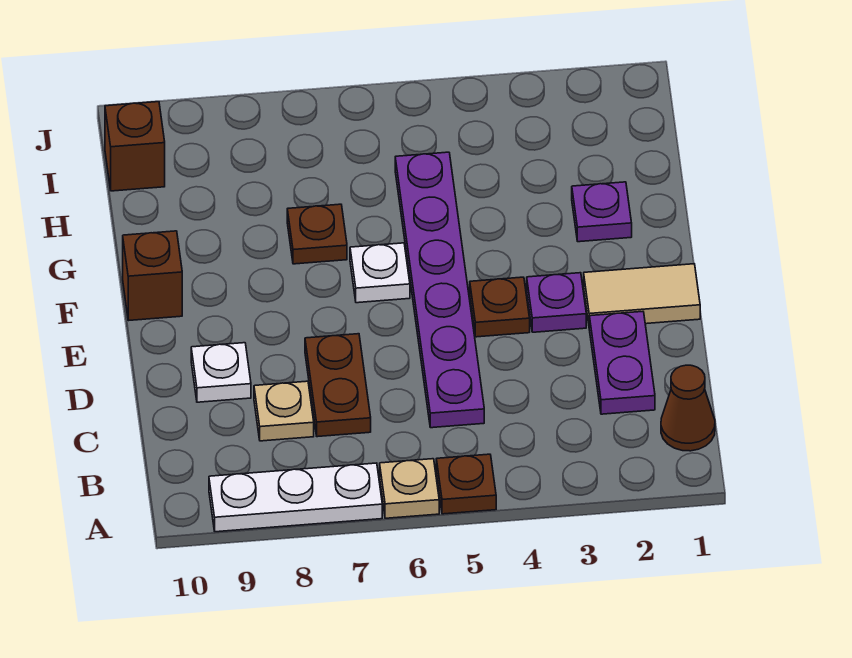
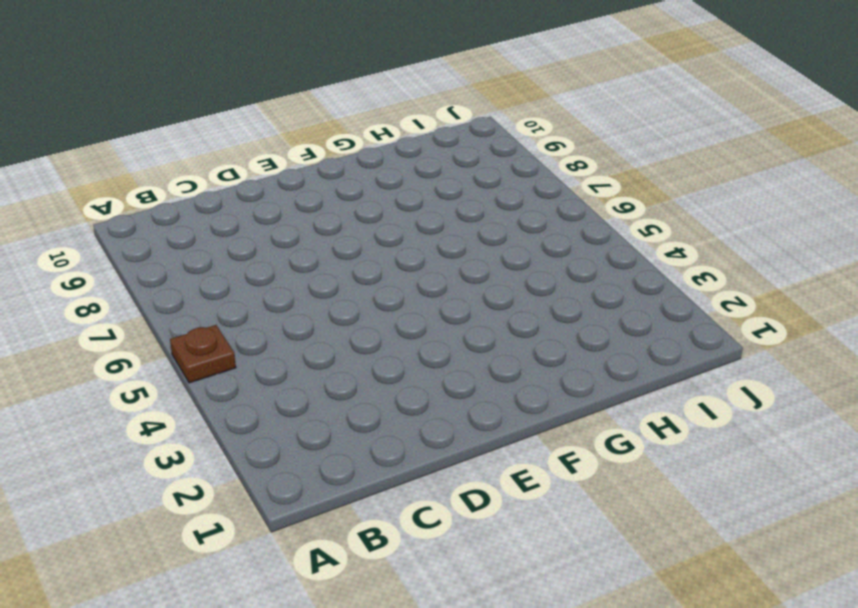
none -> tan 1x1 plate [380,459,439,518]
none -> white 1x3 plate [209,463,382,532]
none -> brown 1x1 cone [661,365,715,451]

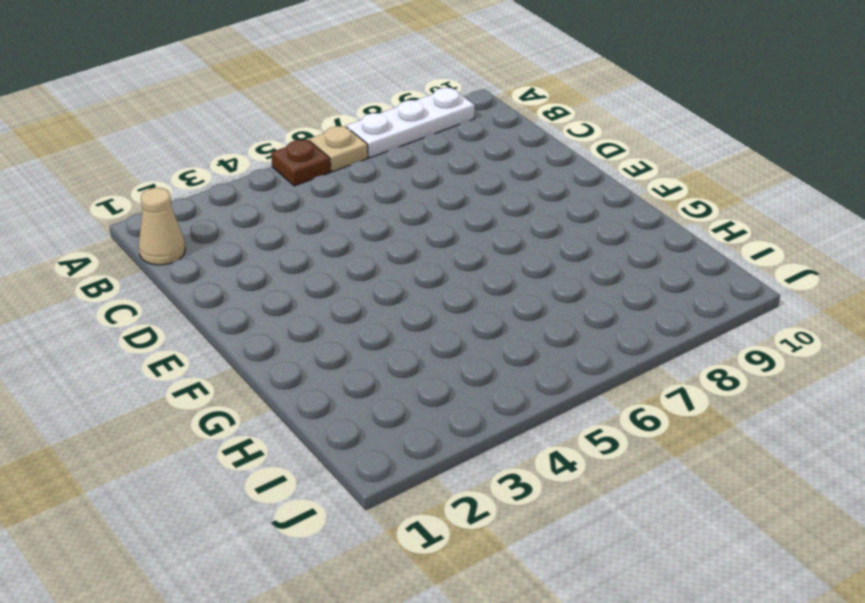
tan 1x1 cone [139,188,185,265] -> brown 1x1 cone [661,365,715,451]
none -> purple 1x2 plate [589,311,655,414]
none -> purple 1x6 plate [395,152,484,428]
none -> brown 1x2 plate [305,334,371,437]

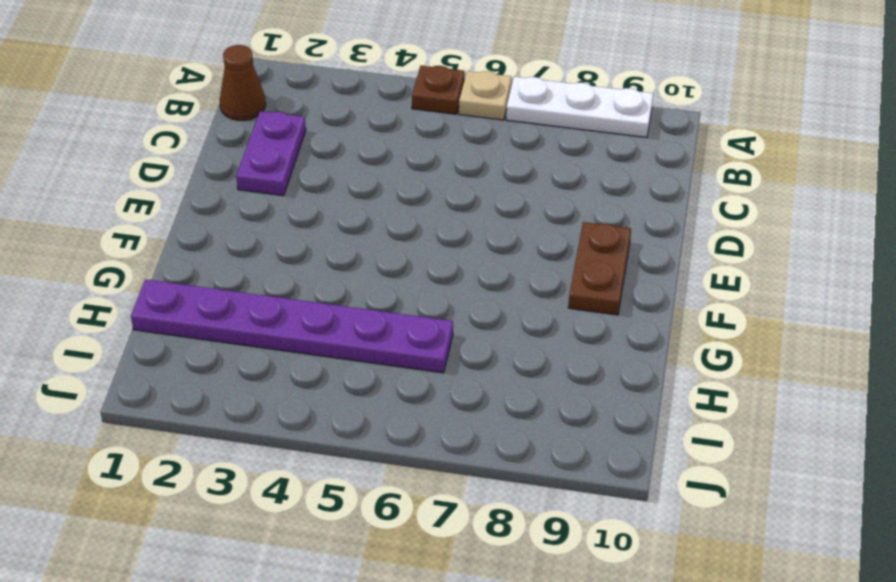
brown 1x2 plate [568,222,631,315] -> brown 1x2 plate moved to [305,334,371,437]
purple 1x6 plate [131,279,453,373] -> purple 1x6 plate turned to [395,152,484,428]
none -> tan 1x1 plate [254,381,314,441]
none -> white 1x1 plate [191,343,251,402]
none -> tan 1x2 tile [584,264,700,324]

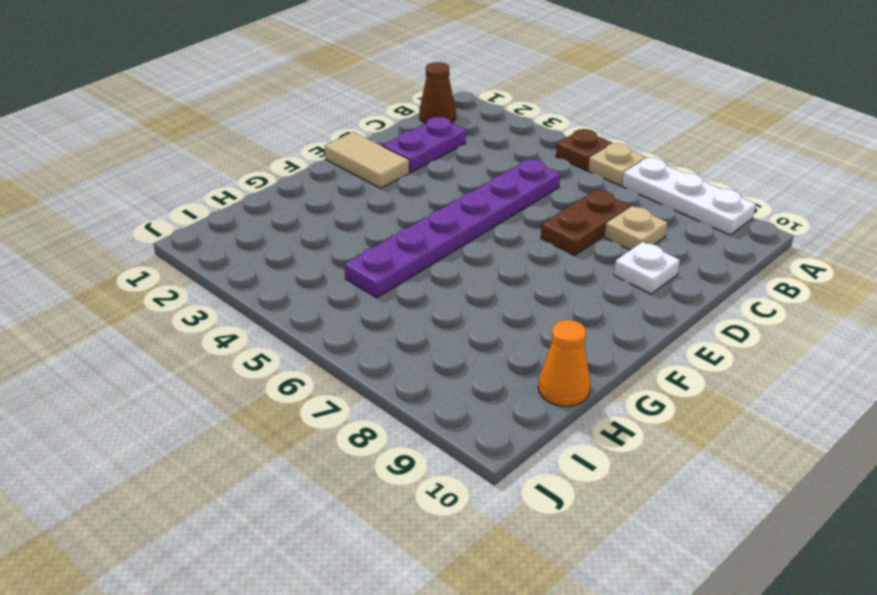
orange 1x1 cone [538,320,590,406] -> none
none -> purple 1x1 plate [527,273,586,332]
none -> brown 1x1 plate [470,277,530,337]
none -> white 1x1 plate [350,243,410,303]

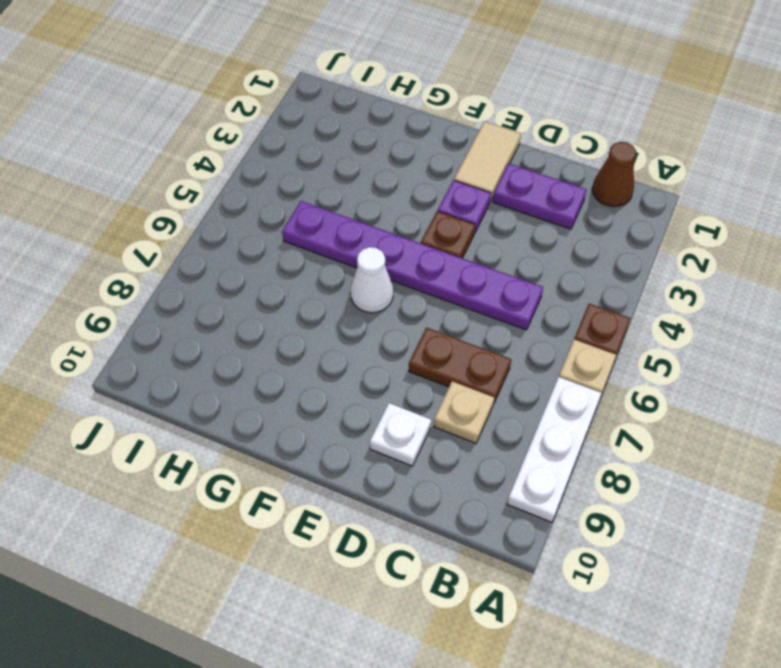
white 1x1 cone [351,247,393,313] -> white 1x1 plate [350,243,410,303]
none -> brown 1x1 brick [123,231,182,321]
none -> purple 1x1 plate [572,182,632,242]
none -> brown 1x1 plate [287,204,347,264]

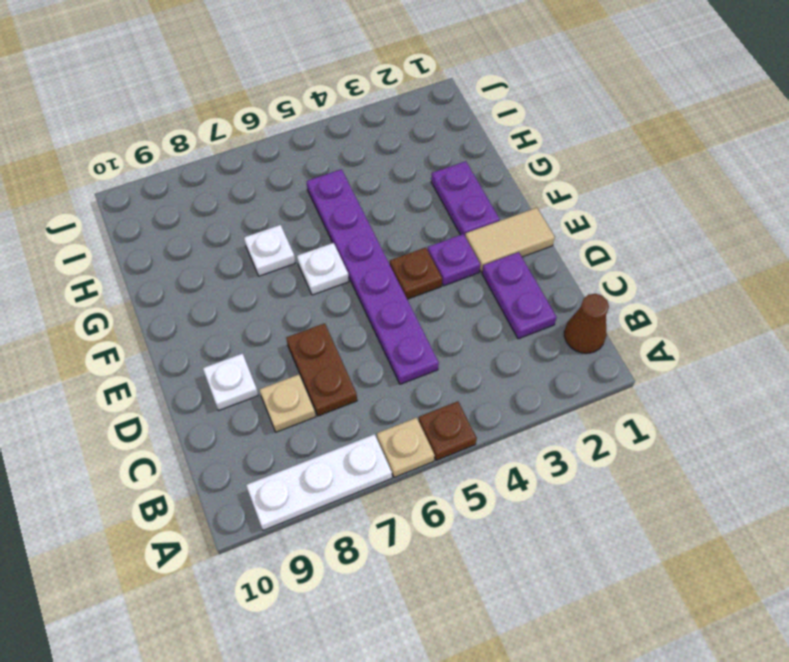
purple 1x2 plate [431,161,500,235] -> purple 1x1 plate [572,182,632,242]
white 1x1 plate [244,225,295,276] -> brown 1x1 plate [287,204,347,264]
none -> brown 1x1 brick [123,231,182,321]
none -> brown 1x1 brick [105,102,165,191]

